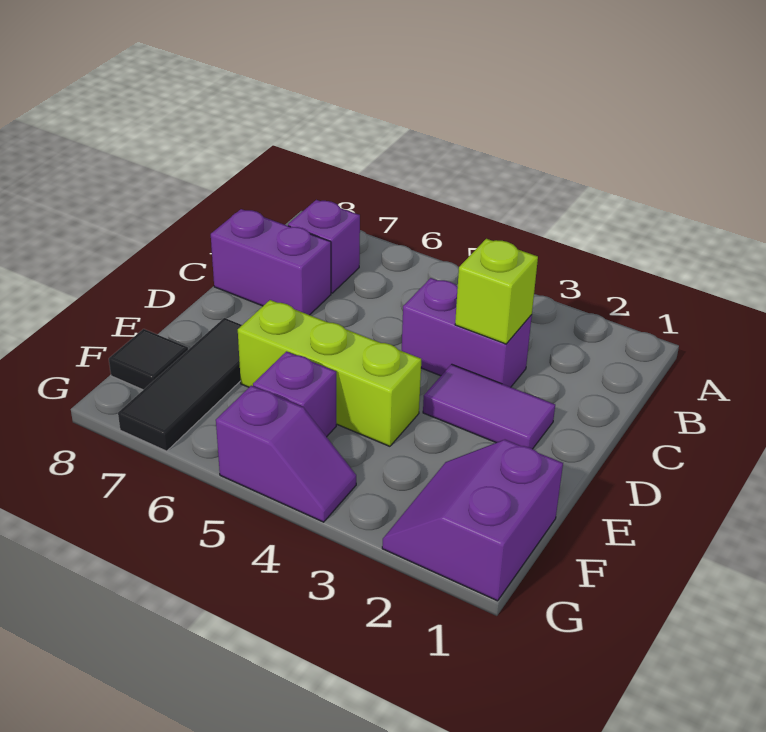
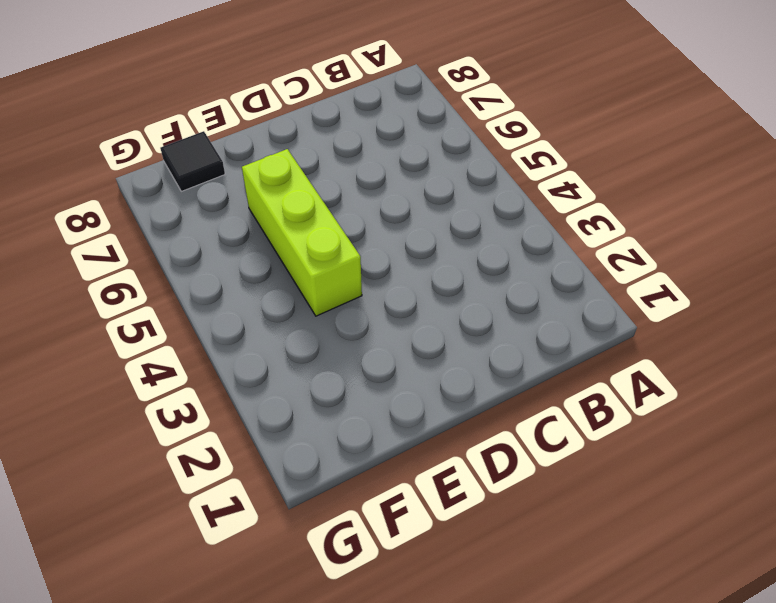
none -> purple 1x1 brick [288,200,360,293]
none -> purple 1x2 brick [402,278,532,387]

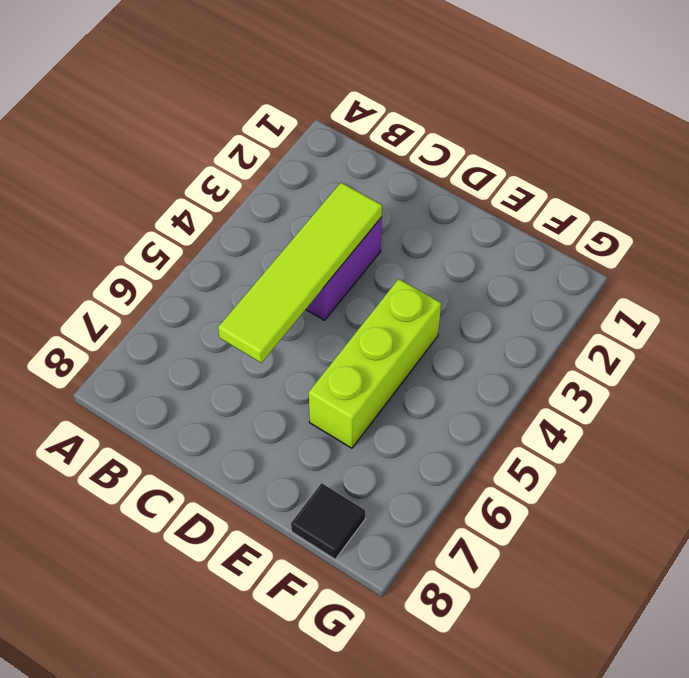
lime 1x4 tile [218,183,382,363] -> lime 1x1 brick [455,239,538,344]
none -> purple 1x1 brick [288,200,360,293]
none -> purple 1x2 brick [211,209,331,315]

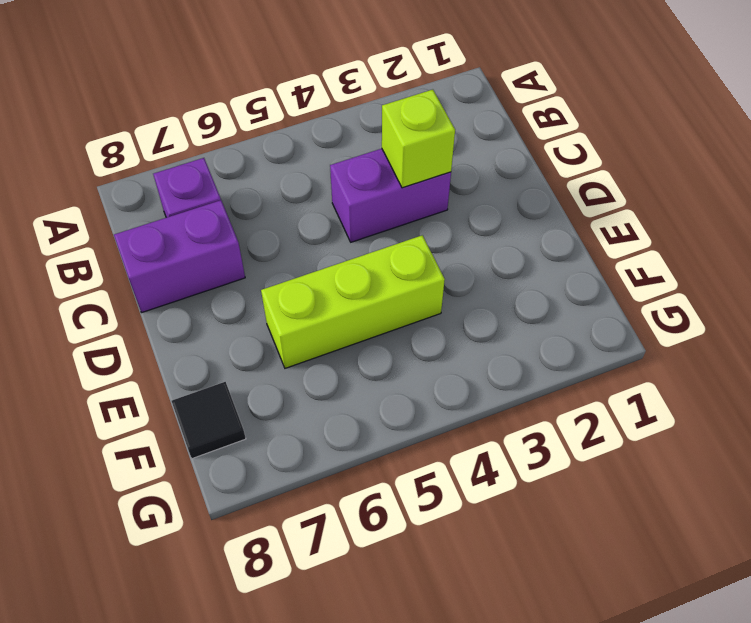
none -> purple 1x2 tile [423,364,555,449]
none -> black 1x3 tile [118,318,242,451]

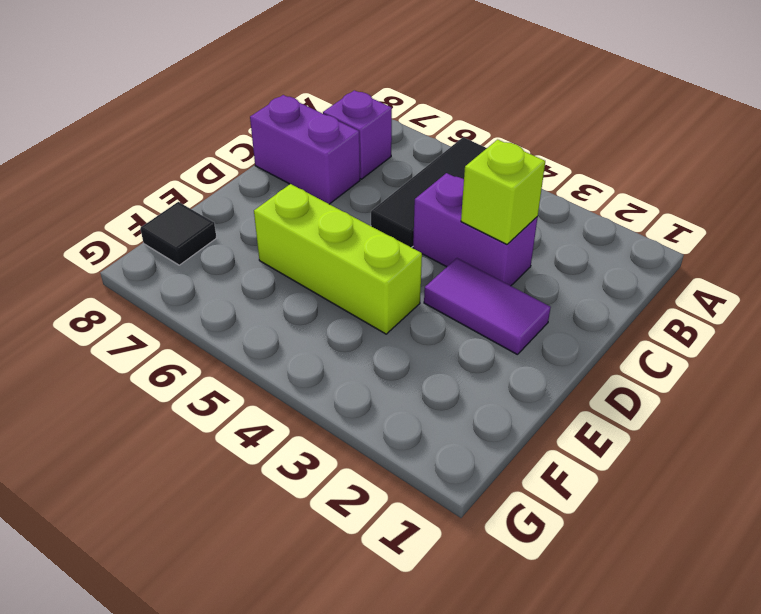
black 1x3 tile [371,137,487,248] -> black 1x3 tile moved to [118,318,242,451]
none -> purple 2x2 slope [382,440,563,601]
none -> purple 1x1 brick [253,351,336,437]

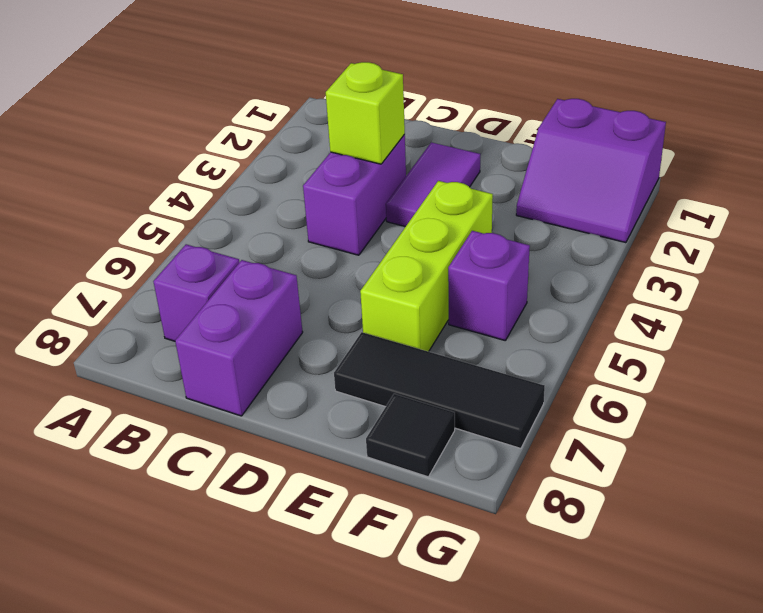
none -> purple 1x2 slope [216,385,356,522]

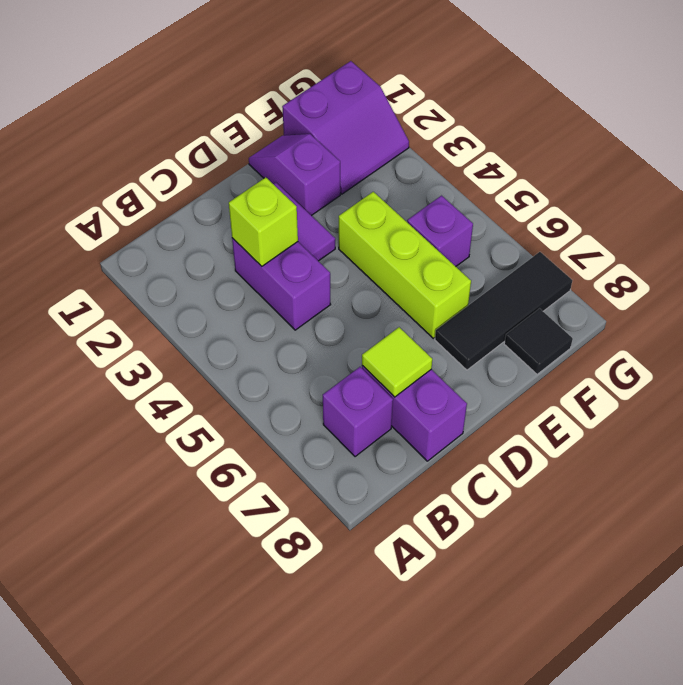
lime 1x1 tile [362,327,432,397] -> none
purple 1x2 slope [249,134,340,216] -> purple 1x2 slope moved to [216,385,356,522]

